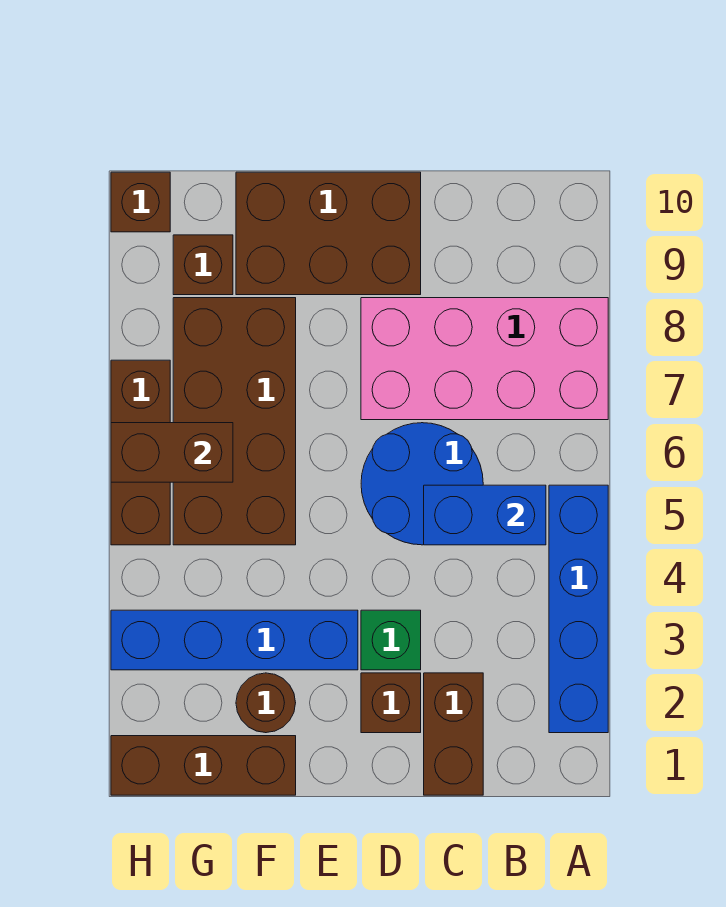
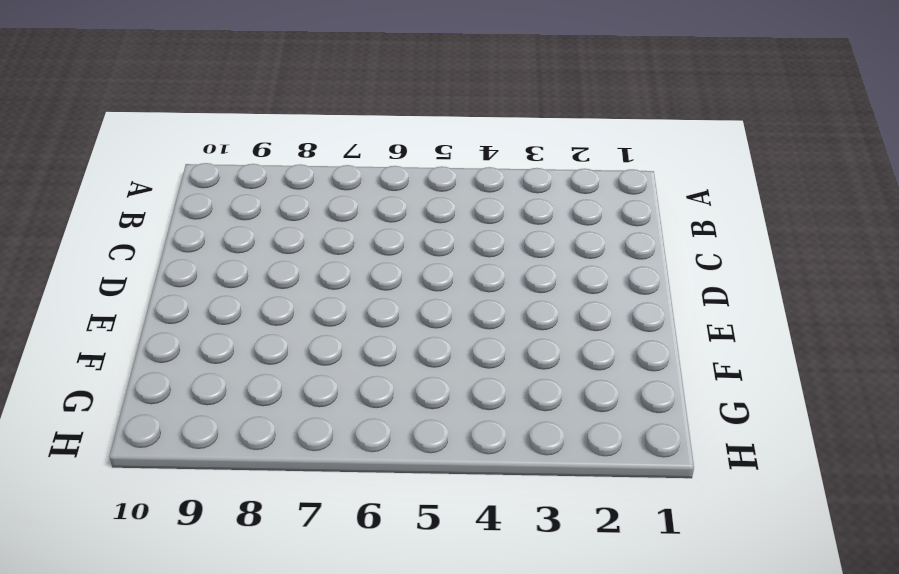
none -> blue 1x4 brick [549,485,608,733]
none -> pink 2x4 brick [361,298,608,420]
none -> brown 1x2 brick [424,673,483,795]

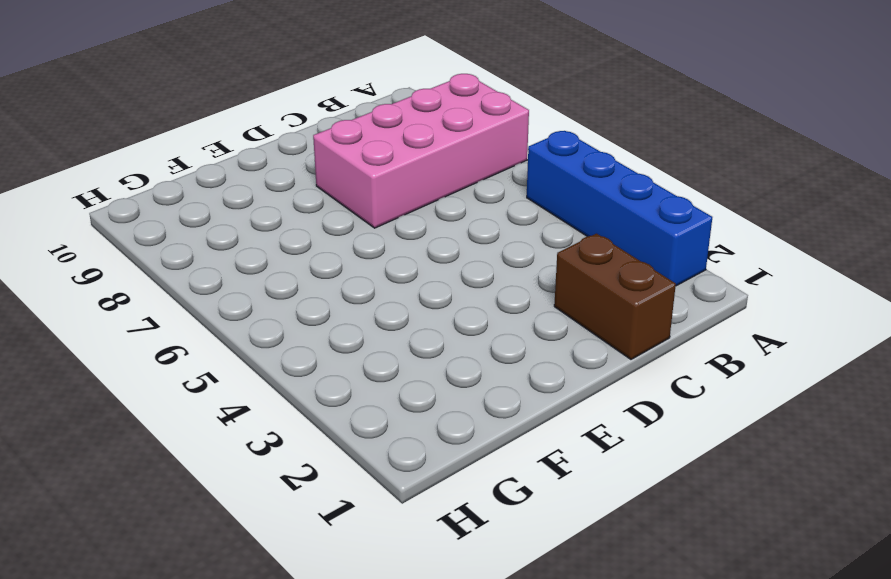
none -> blue 2x2 round brick [361,423,483,545]
none -> brown 1x1 brick [361,673,421,733]
none -> green 1x1 brick [361,610,421,670]

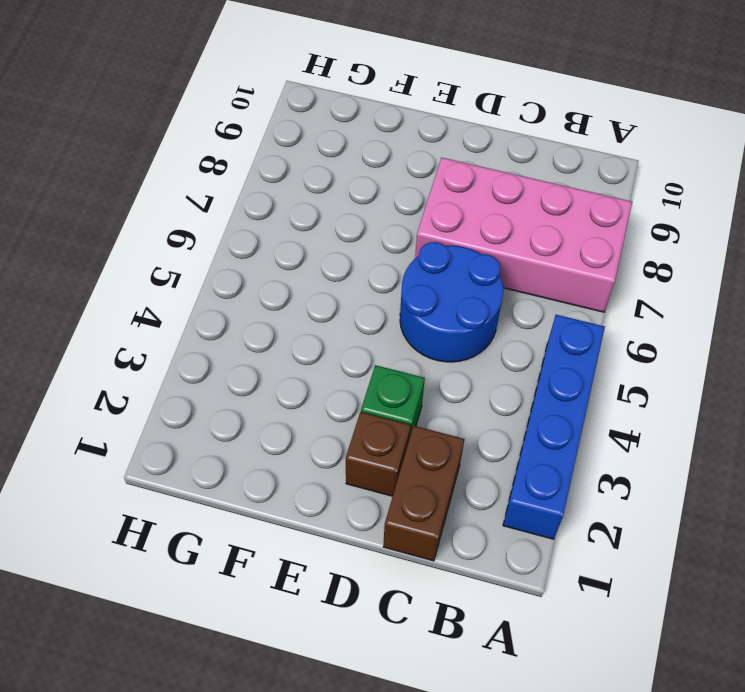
none -> brown 2x3 brick [236,172,421,295]
none -> blue 1x4 brick [111,610,358,670]
none -> brown 1x3 brick [111,736,296,795]

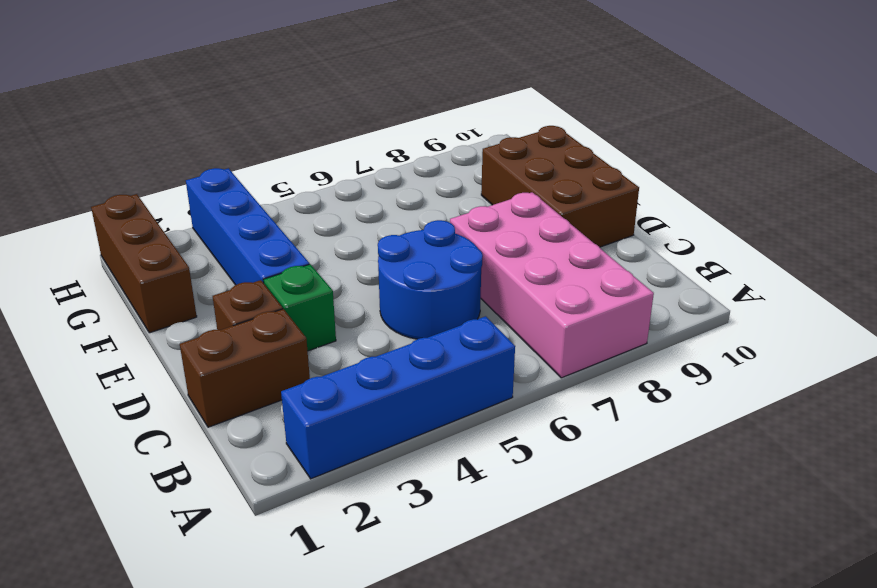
none -> brown 1x1 round brick [236,673,296,733]
none -> brown 2x4 brick [173,298,296,545]
none -> brown 1x1 brick [173,235,233,295]

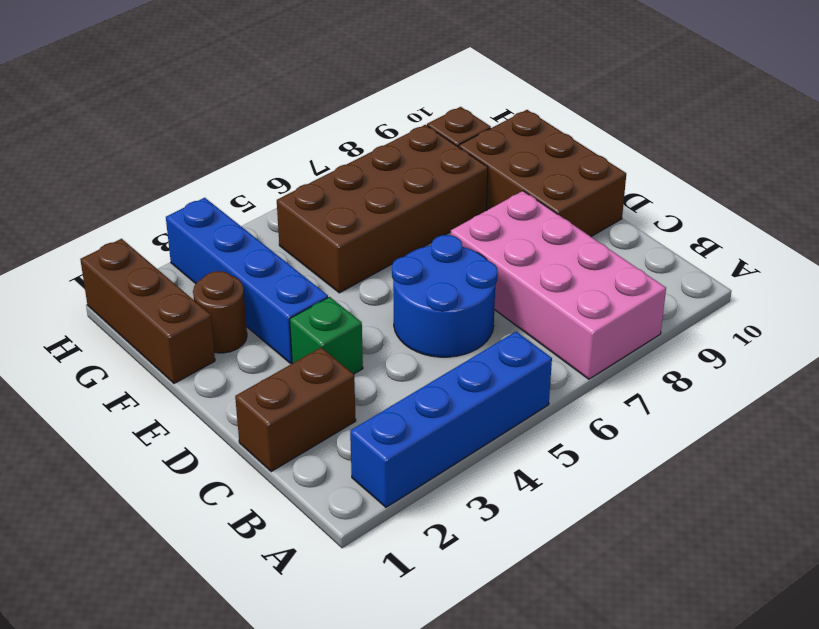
none -> brown 1x1 brick [361,673,421,733]
none -> brown 1x3 brick [111,360,170,545]
none -> brown 1x1 brick [111,172,170,232]

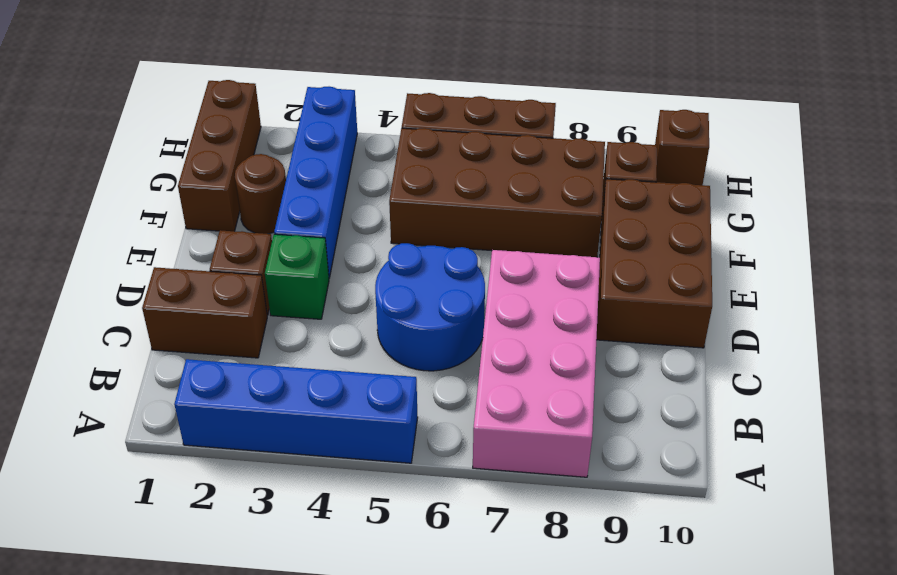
none -> blue 1x2 brick [424,485,546,545]
none -> brown 1x2 brick [111,423,233,482]

